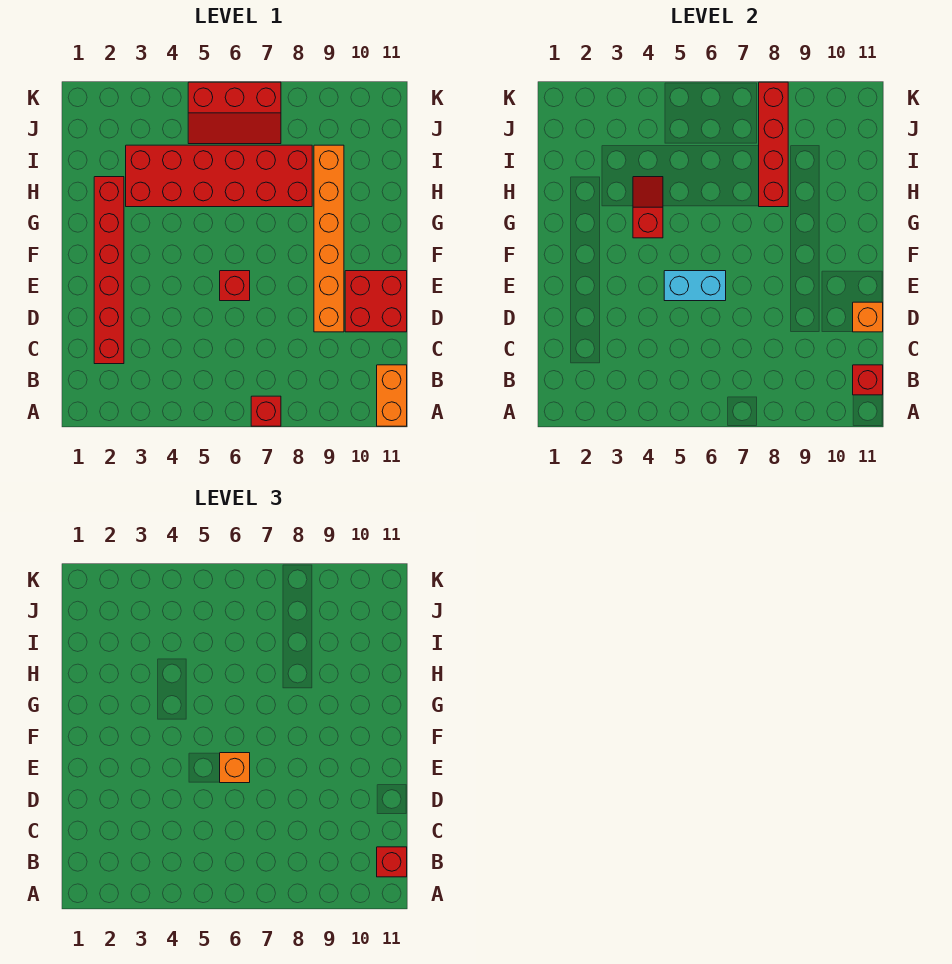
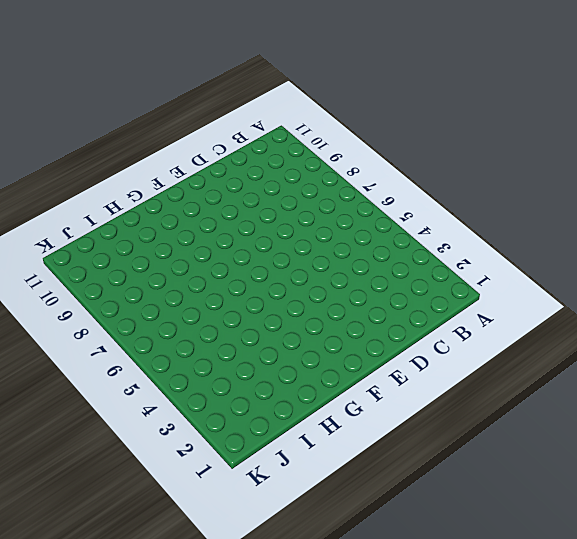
none -> red 1x1 brick [251,396,281,426]
none -> orange 1x2 brick [377,365,407,426]
none -> red 1x6 brick [94,177,124,364]

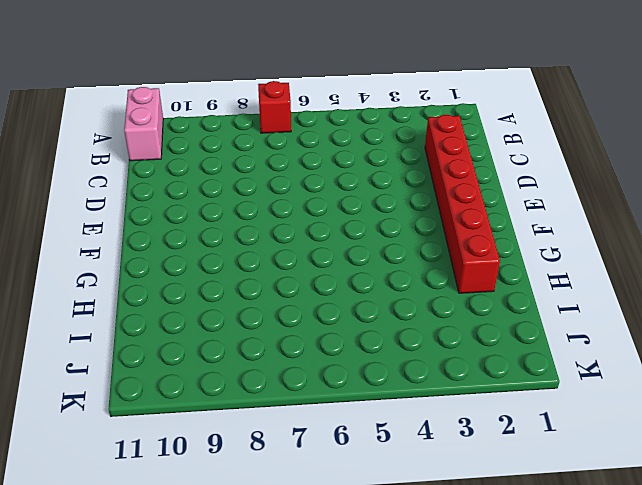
pink 1x2 brick [124,87,163,161] -> orange 1x2 brick [377,365,407,426]
none -> orange 1x6 brick [314,145,344,332]
none -> red 2x2 brick [345,271,407,332]
none -> red 1x1 brick [220,271,250,301]

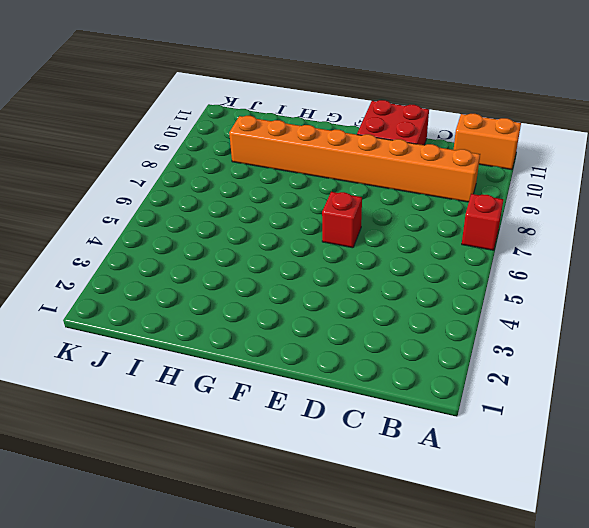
orange 1x8 brick [229,116,480,202] -> orange 1x6 brick [314,145,344,332]
none -> red 1x6 brick [94,177,124,364]
none -> red 2x6 brick [126,145,312,207]
none -> red 2x3 slope [188,82,281,144]

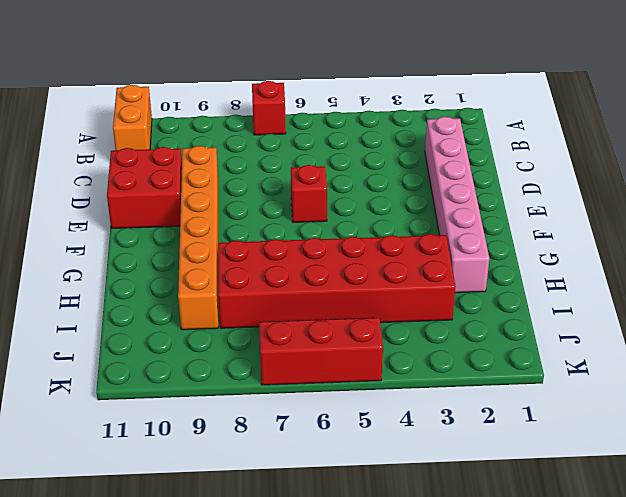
pink 1x6 brick [425,117,489,293] -> red 1x6 brick [94,177,124,364]
none -> red 1x1 brick [853,365,883,395]
none -> orange 1x1 brick [853,302,883,332]
none -> cyan 1x2 brick [664,271,726,301]

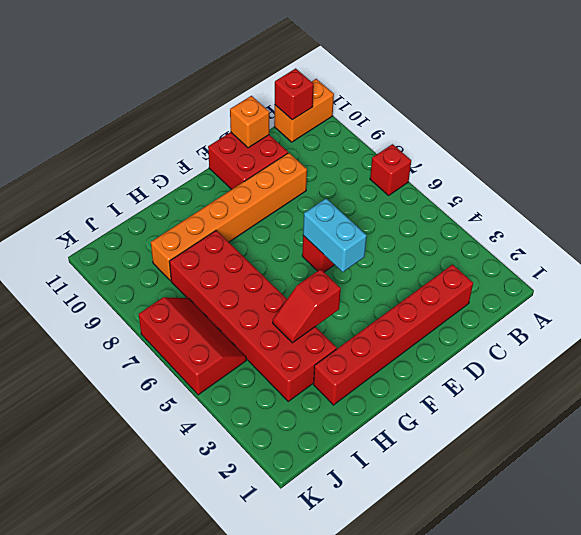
none -> red 1x4 brick [759,82,788,207]
none -> red 1x1 brick [377,847,407,877]
none -> orange 1x1 brick [220,753,250,783]

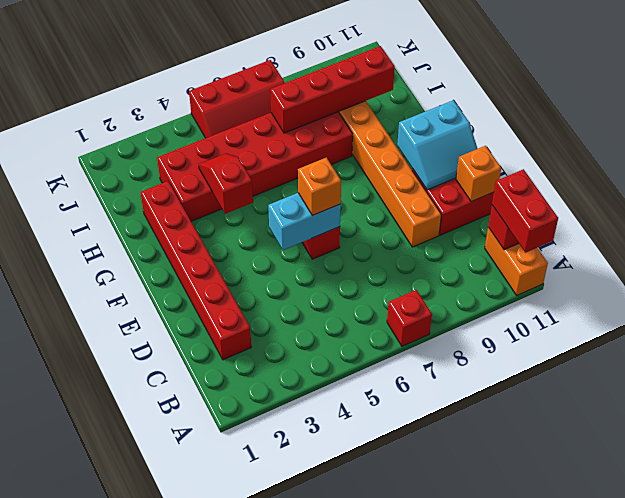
red 1x2 brick [492,169,558,252] -> red 1x1 brick [377,847,407,877]
cyan 2x2 slope [397,100,478,190] -> none
red 1x4 brick [270,46,395,133] -> red 1x4 brick turned to [759,82,788,207]

